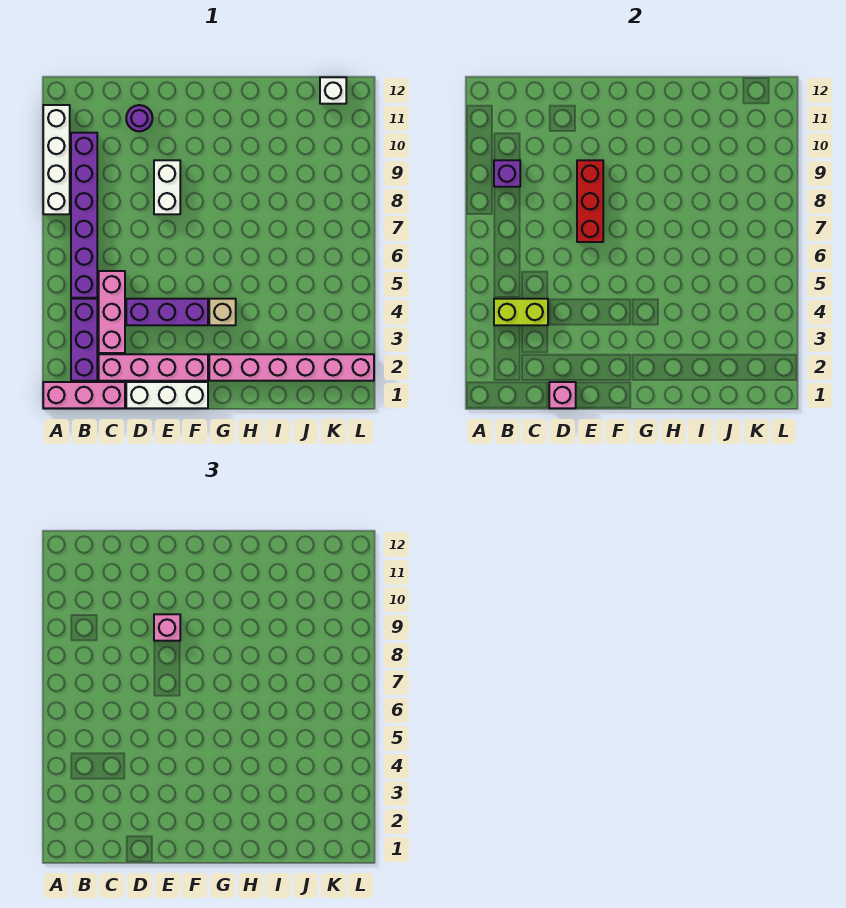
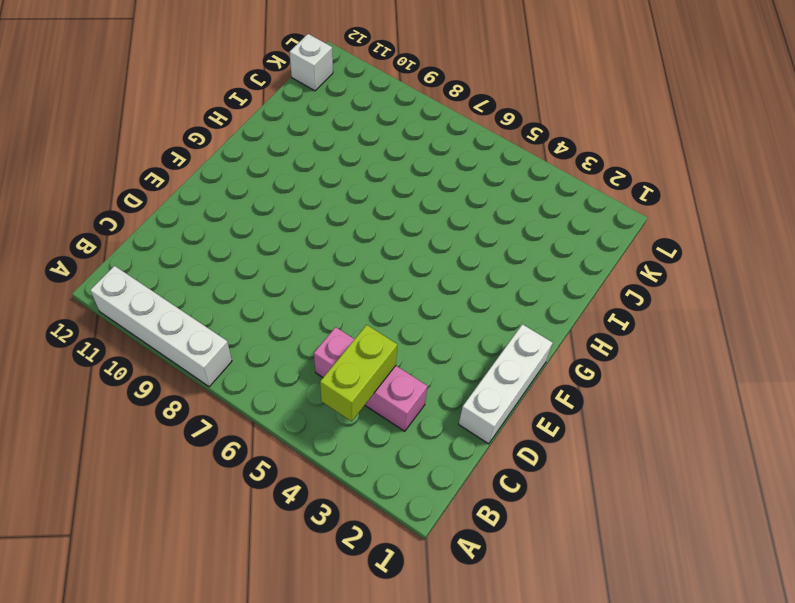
none -> pink 1x3 brick [43,382,125,408]
none -> purple 1x3 brick [71,299,97,381]
none -> purple 1x6 brick [71,133,97,298]

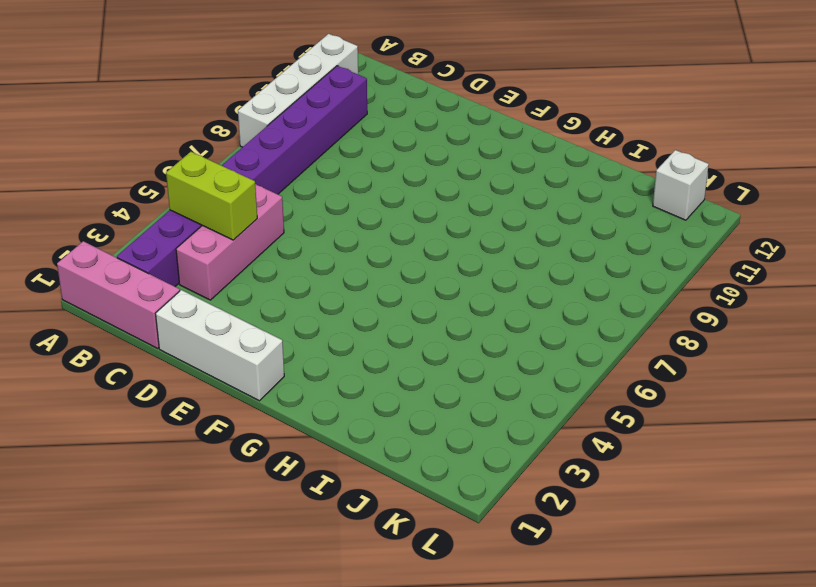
none -> pink 1x4 brick [99,354,208,381]
none -> purple 1x3 brick [126,299,208,325]
none -> purple 1x1 round brick [126,105,153,131]

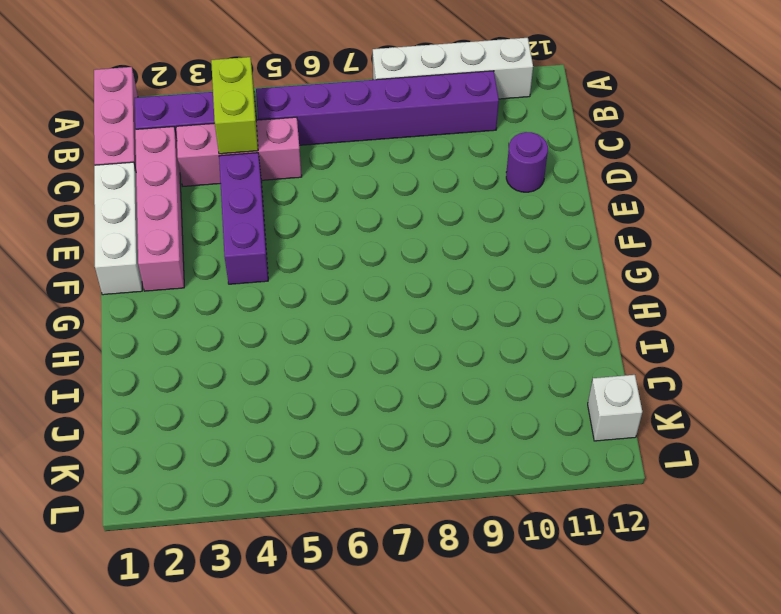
none -> white 1x2 brick [154,160,180,214]
none -> pink 1x6 brick [209,354,374,381]
none -> tan 1x1 brick [209,299,236,325]

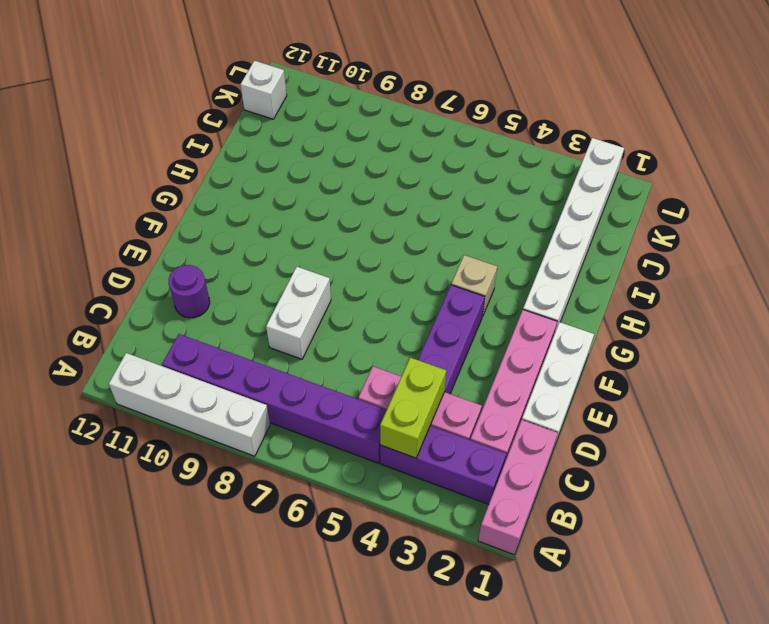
white 1x2 brick [266,267,331,359] -> white 1x2 brick turned to [154,160,180,214]
white 1x6 brick [523,138,624,331] -> pink 1x6 brick [209,354,374,381]
none -> purple 1x1 brick [494,160,520,187]
none -> pink 1x1 brick [549,382,576,408]
none -> red 1x3 brick [577,160,603,242]

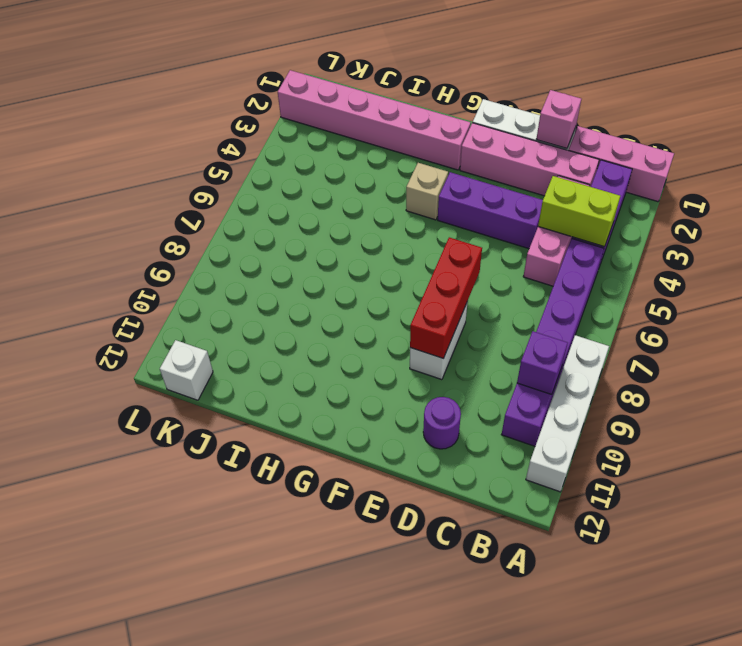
none -> pink 1x1 brick [154,614,180,641]

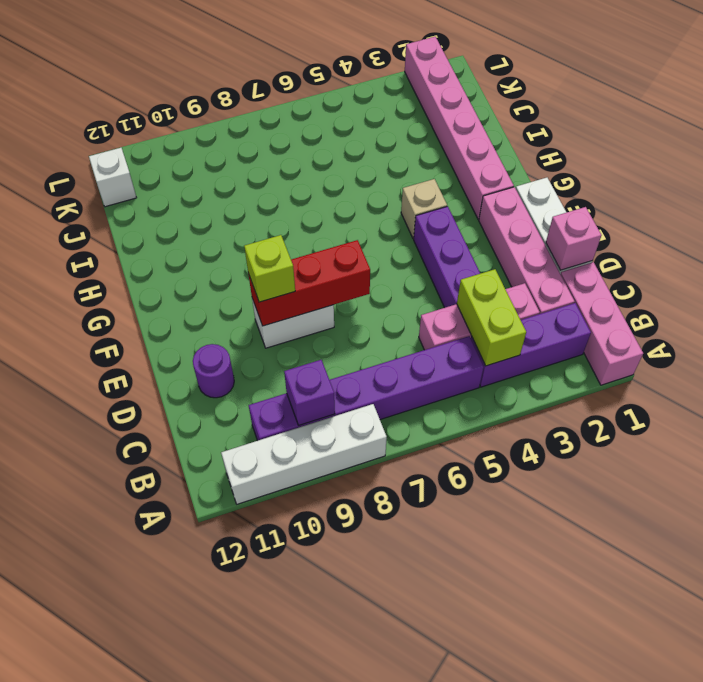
lime 1x1 brick [244,235,295,302] -> pink 1x1 brick [154,614,180,641]

